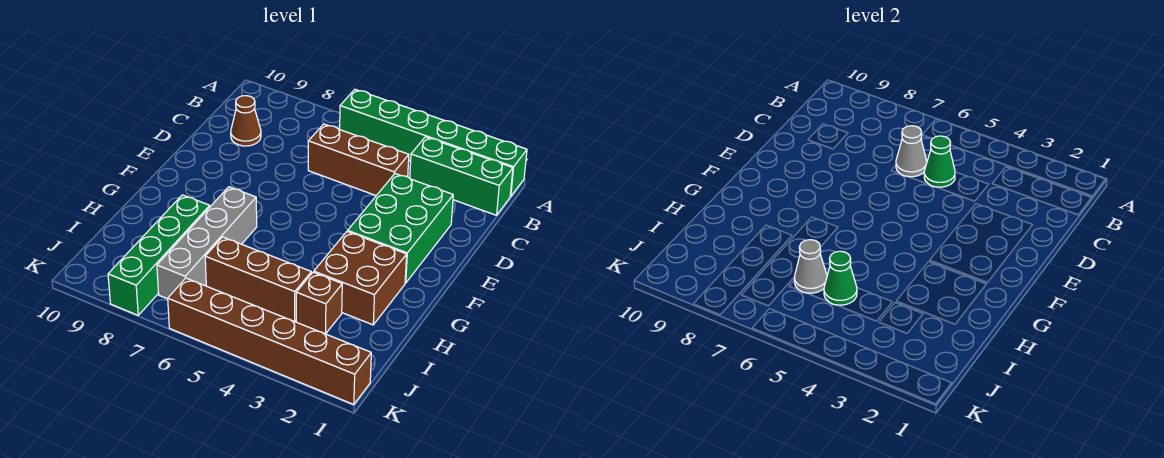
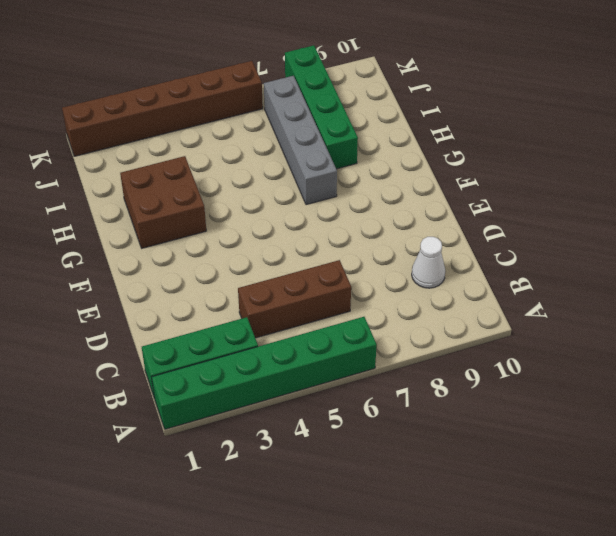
white 1x1 cone [412,237,445,288] -> brown 1x1 cone [231,96,261,146]
none -> green 2x3 brick [348,174,453,283]
none -> brown 1x1 brick [296,272,342,334]
none -> brown 1x3 brick [205,237,311,321]

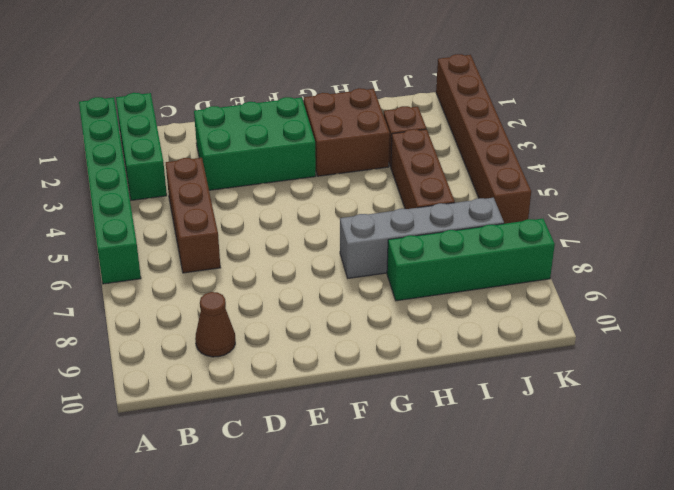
none -> green 1x1 cone [924,136,955,187]
none -> grey 1x1 cone [896,126,927,177]
none -> green 1x1 cone [824,251,857,305]

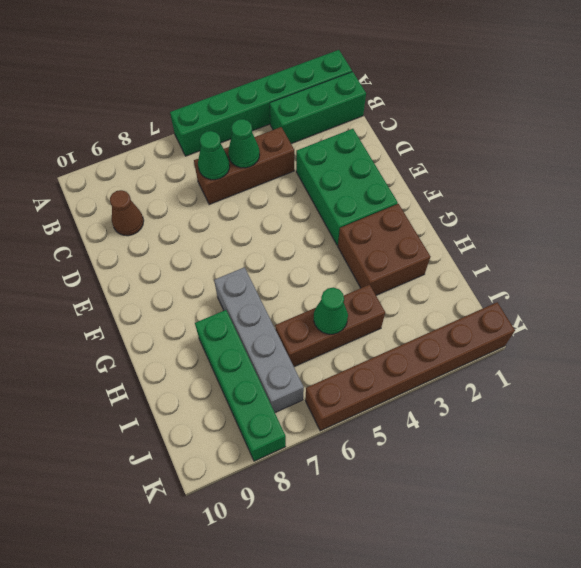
green 1x1 cone [198,131,230,180] -> grey 1x1 cone [896,126,927,177]
none -> brown 1x1 brick [296,272,342,334]
none -> grey 1x1 cone [794,240,827,293]

